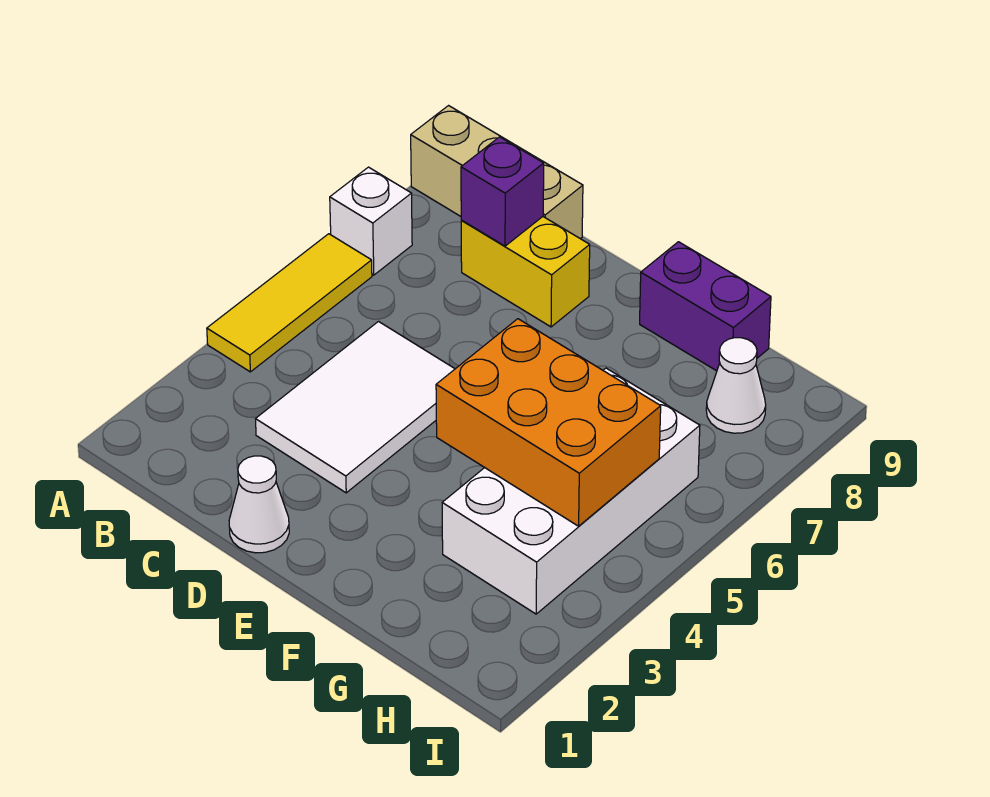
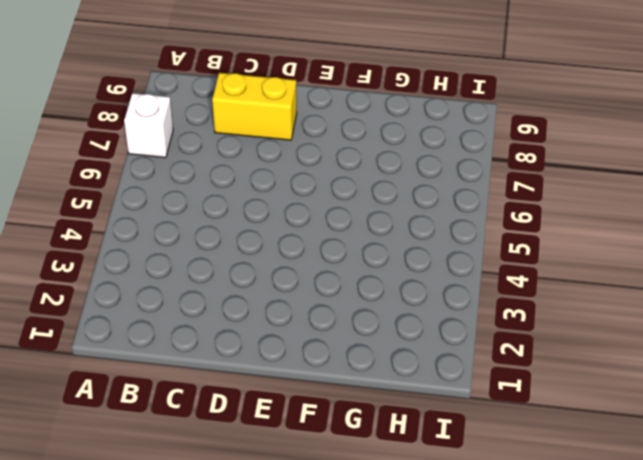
none -> yellow 1x3 tile [207,234,372,372]
none -> tan 1x3 brick [411,106,583,239]

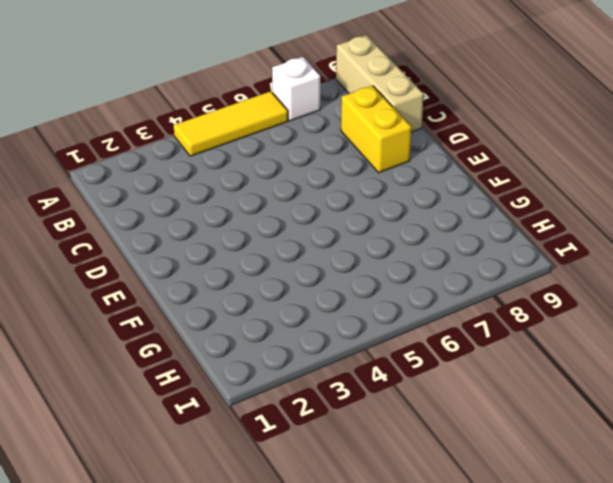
none -> white 2x3 tile [256,322,455,493]
none -> white 1x1 cone [229,456,289,553]

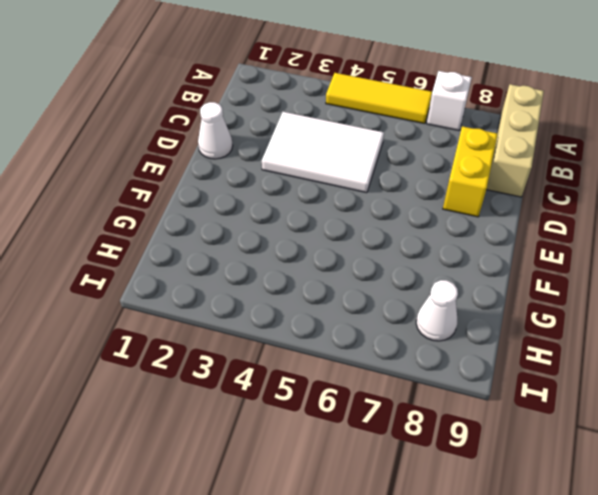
none -> purple 1x2 brick [640,242,771,371]
none -> white 2x4 brick [442,368,700,614]

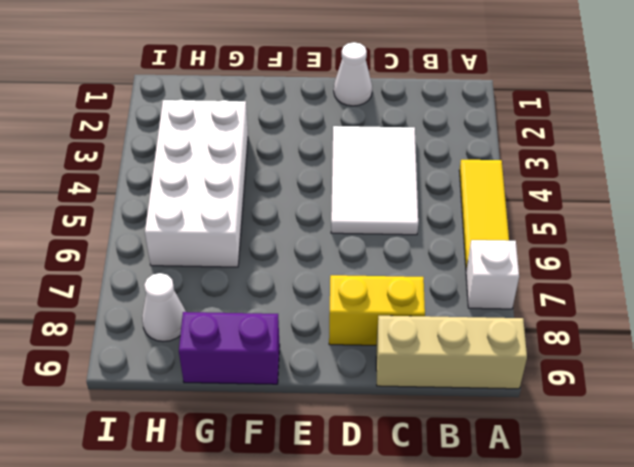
none -> purple 1x1 brick [461,137,544,246]
none -> orange 2x3 brick [436,319,661,526]

